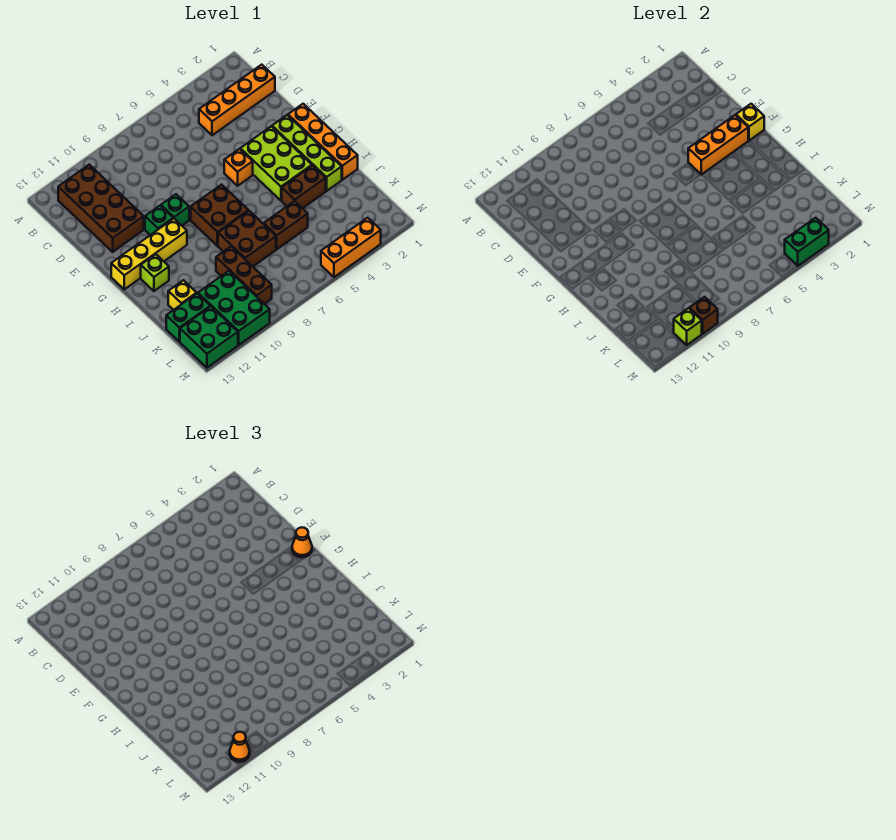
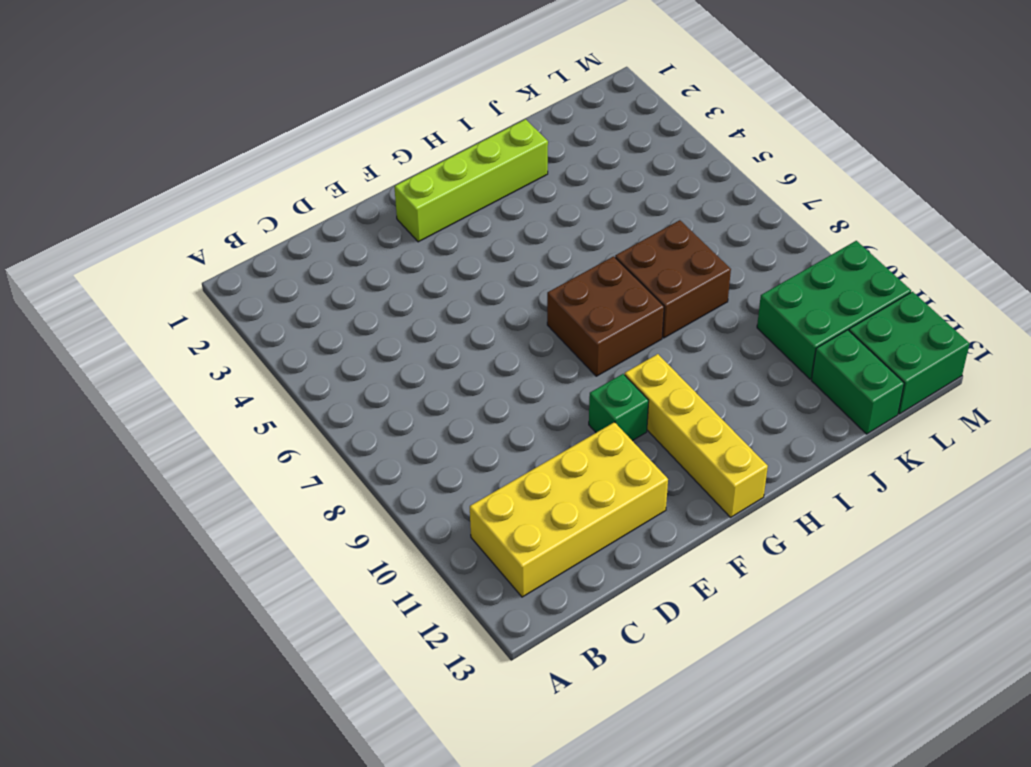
yellow 2x4 brick [470,422,668,597] -> brown 2x4 brick [58,165,144,252]
none -> orange 1x4 brick [199,65,275,135]
none -> orange 1x4 brick [288,104,358,180]
none -> lime 2x3 brick [240,126,312,201]

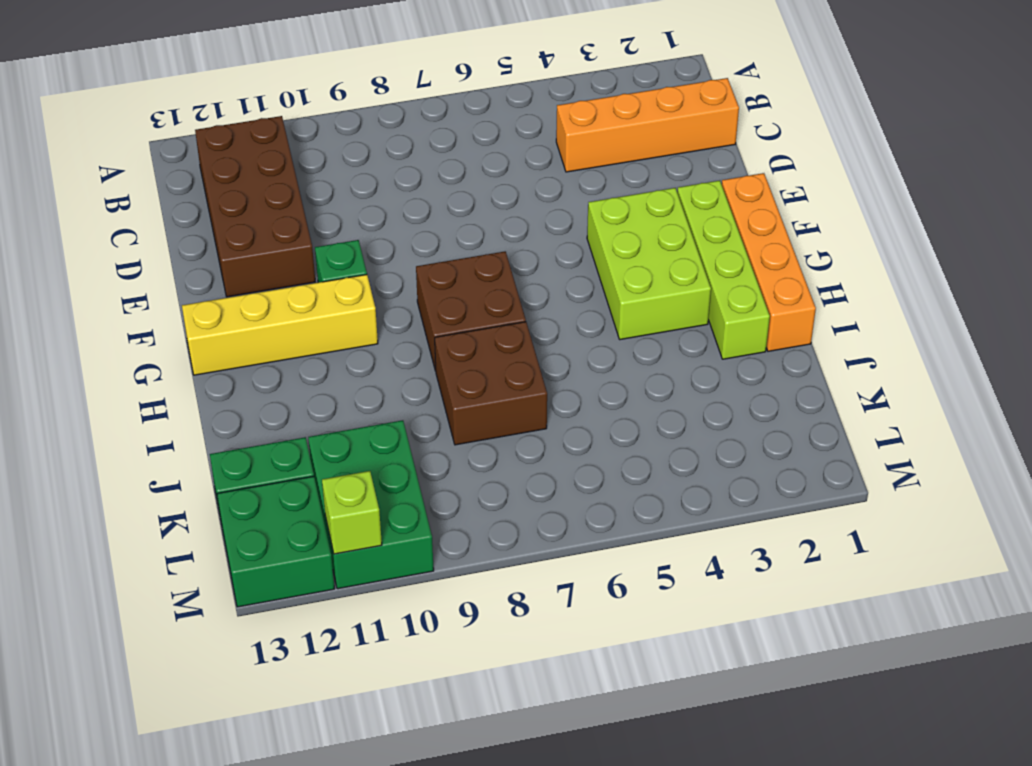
none -> orange 1x1 brick [224,149,253,186]
none -> green 1x1 brick [161,194,189,226]
none -> lime 1x1 brick [141,254,169,291]

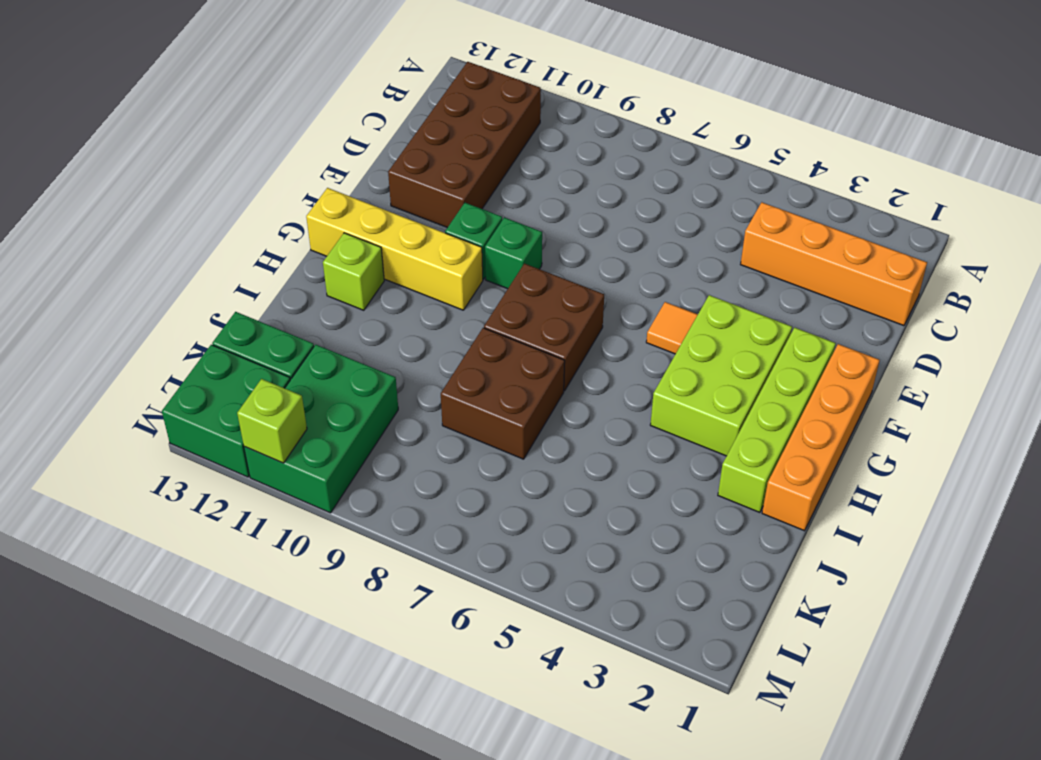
orange 1x1 tile [646,302,698,354] -> orange 1x1 brick [224,149,253,186]
none -> brown 1x2 brick [282,165,326,208]
none -> brown 1x2 brick [264,201,308,249]
none -> brown 1x3 brick [216,247,272,304]

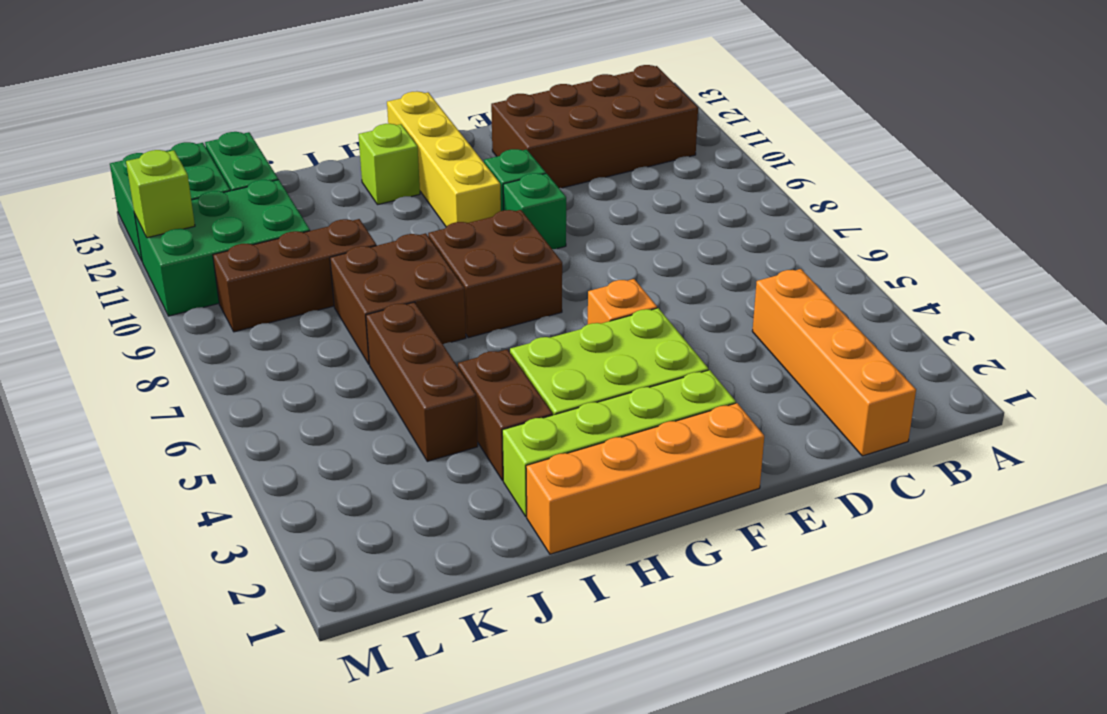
brown 1x3 brick [366,302,478,461] -> brown 1x2 brick [264,201,308,249]
none -> yellow 1x1 brick [168,280,197,310]
none -> orange 1x3 brick [321,218,381,277]
none -> yellow 1x1 brick [736,104,764,141]

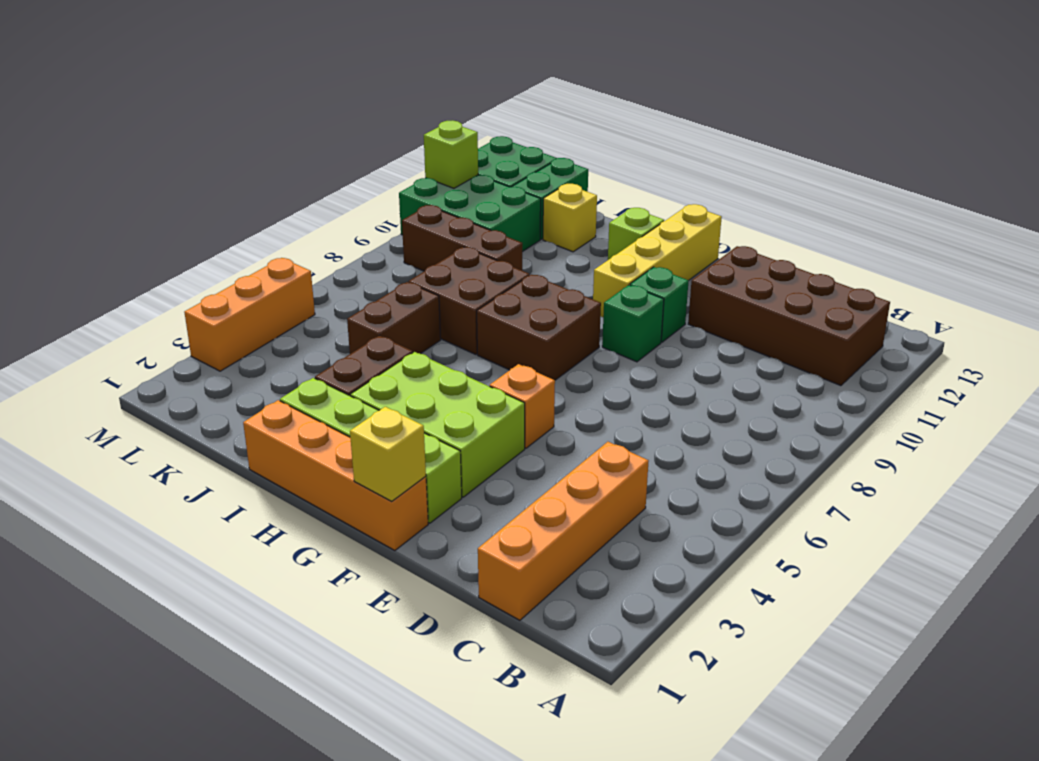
none -> orange 1x3 brick [688,115,748,175]
none -> green 1x2 brick [785,218,829,266]
none -> brown 1x1 brick [689,297,718,334]

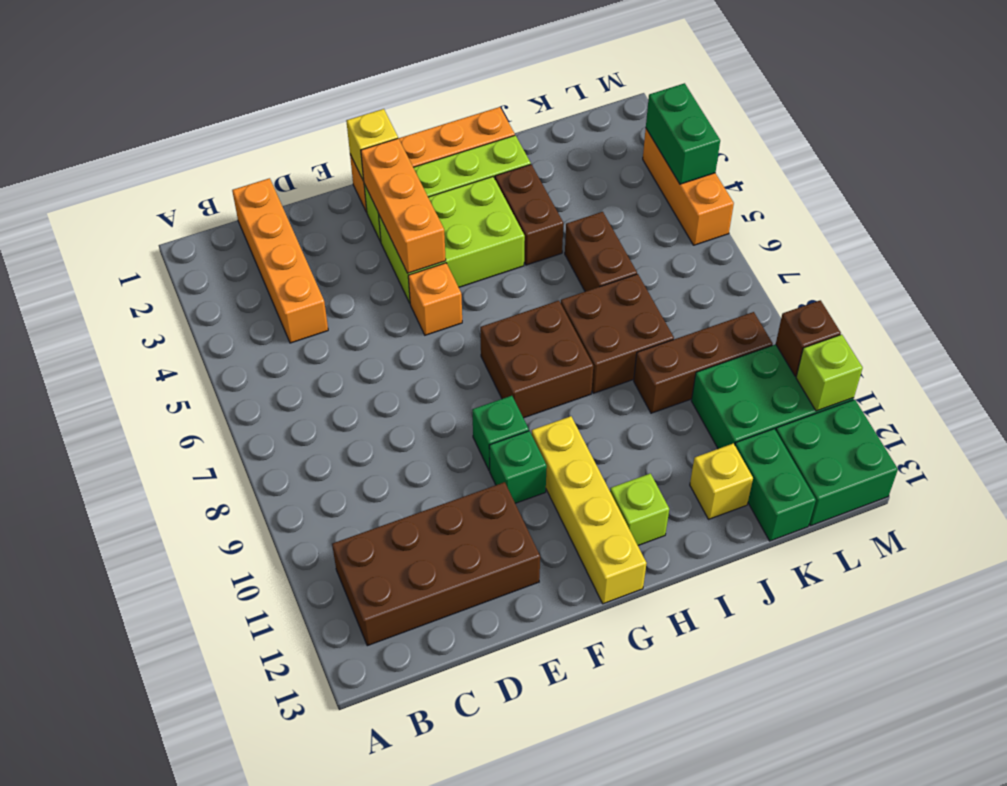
none -> orange 1x1 cone [292,527,312,557]
none -> orange 1x1 cone [230,732,250,762]

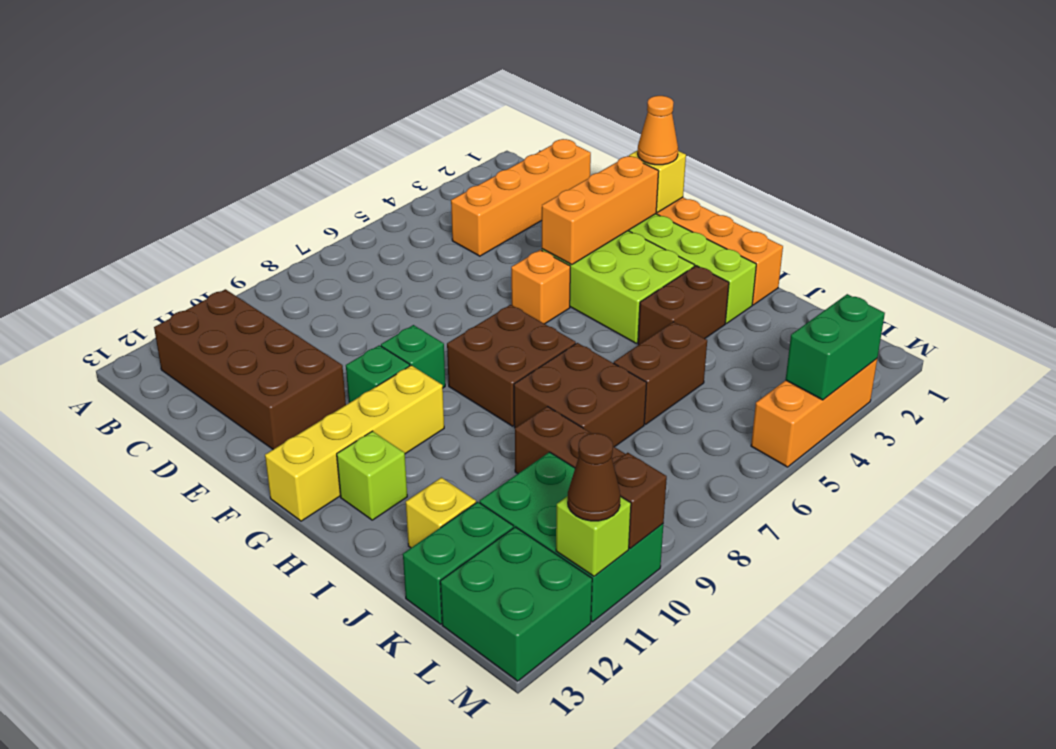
brown 1x1 cone [568,433,620,521] -> orange 1x1 cone [230,732,250,762]

